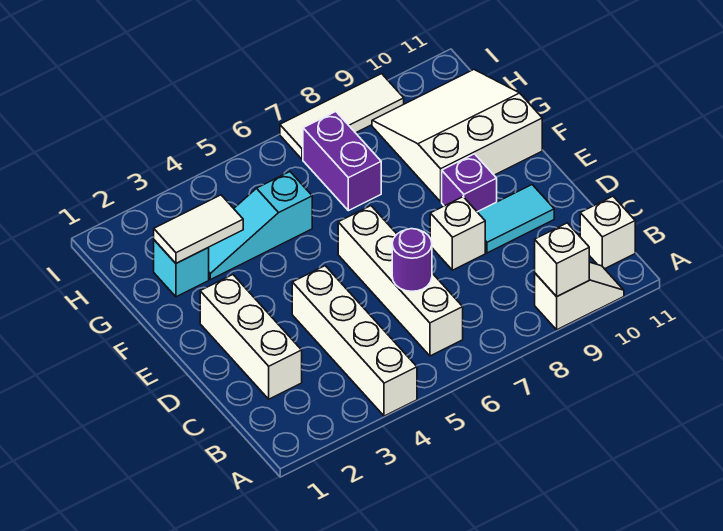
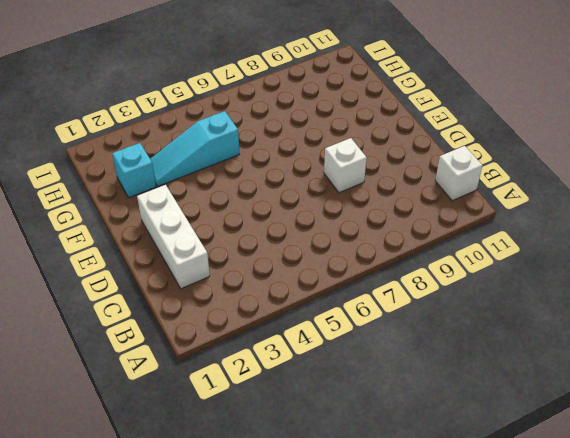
none -> white 1x4 brick [292,266,417,416]
none -> white 1x2 slope [535,262,624,330]
none -> white 1x4 brick [338,206,463,356]

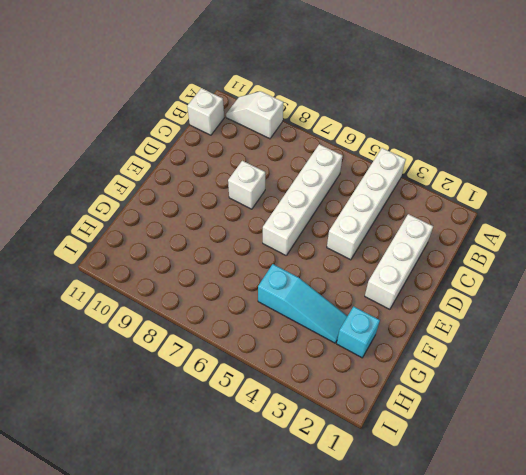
none -> cyan 1x2 tile [478,185,554,253]
none -> purple 1x1 brick [442,154,497,212]
none -> white 3x3 slope [372,70,542,202]

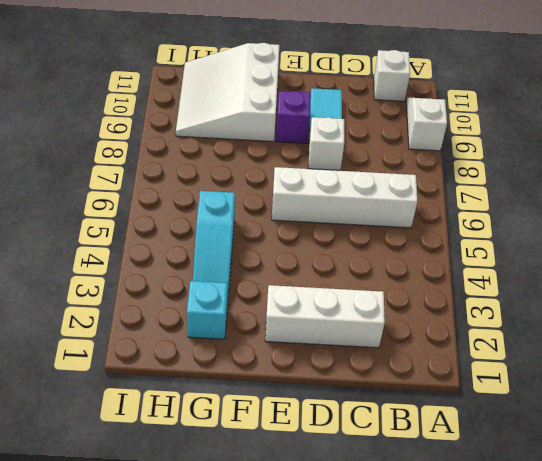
none -> white 1x4 brick [292,266,417,416]
none -> purple 1x2 brick [303,112,381,211]
none -> white 1x3 tile [280,74,404,159]

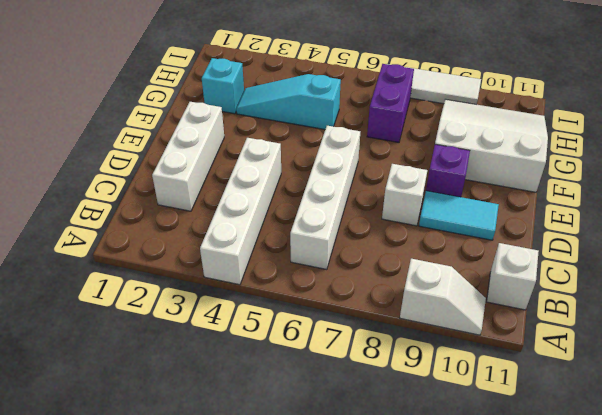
none -> white 1x1 brick [535,223,589,297]
none -> purple 1x1 round brick [392,229,432,291]
none -> white 1x2 tile [154,195,243,263]

